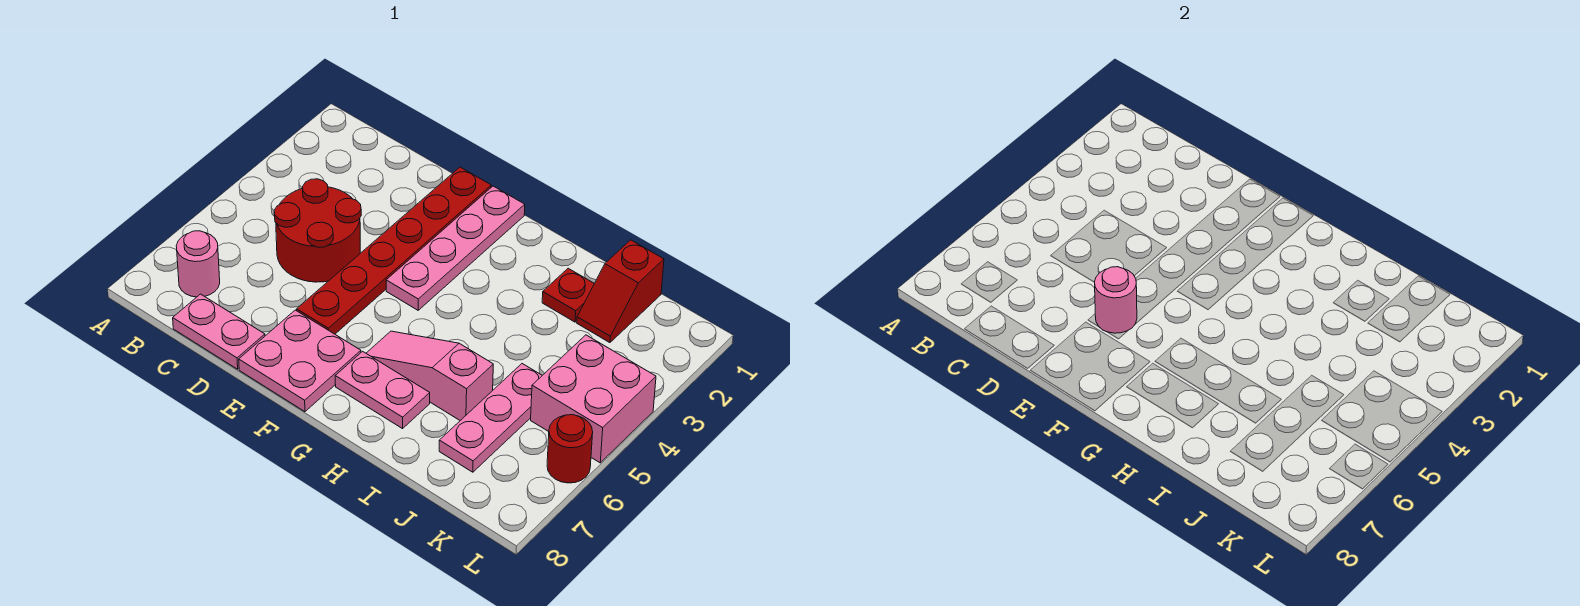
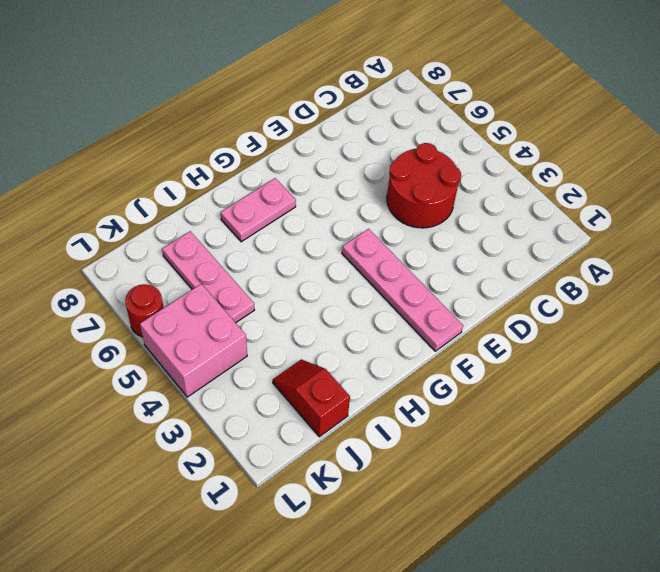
none -> pink 1x1 round brick [176,231,220,297]
none -> pink 1x2 plate [173,294,265,369]
none -> red 1x6 plate [297,167,491,334]

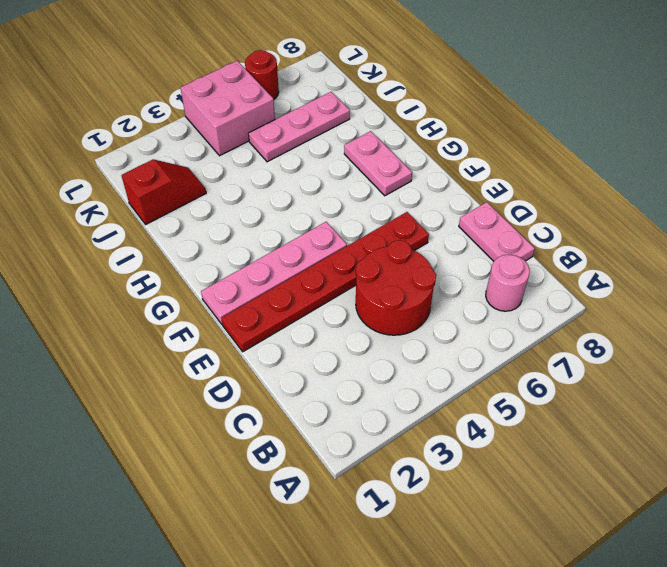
none -> pink 2x2 plate [239,310,361,412]
none -> pink 1x3 slope [366,331,493,420]
none -> red 1x1 plate [542,268,594,322]

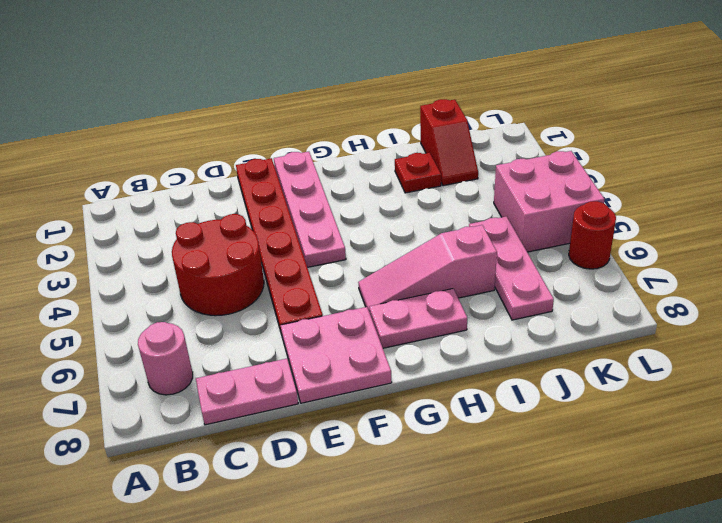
none -> pink 1x1 round brick [1094,267,1137,333]

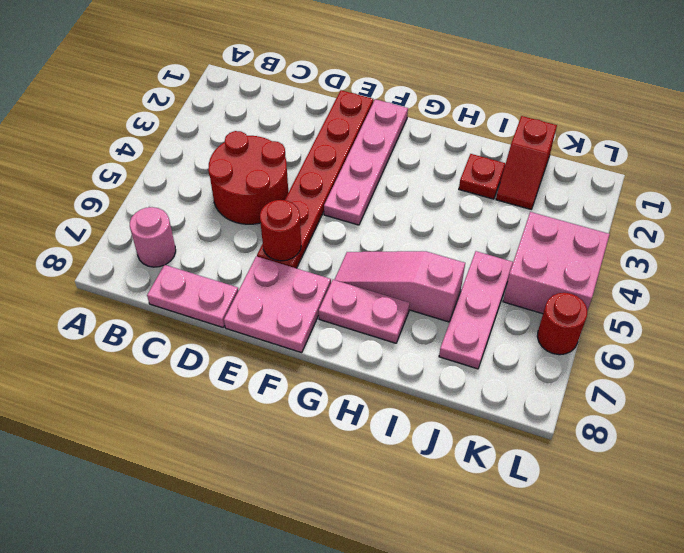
red 1x1 round brick [260,200,301,261] -> pink 1x1 round brick [1094,267,1137,333]

